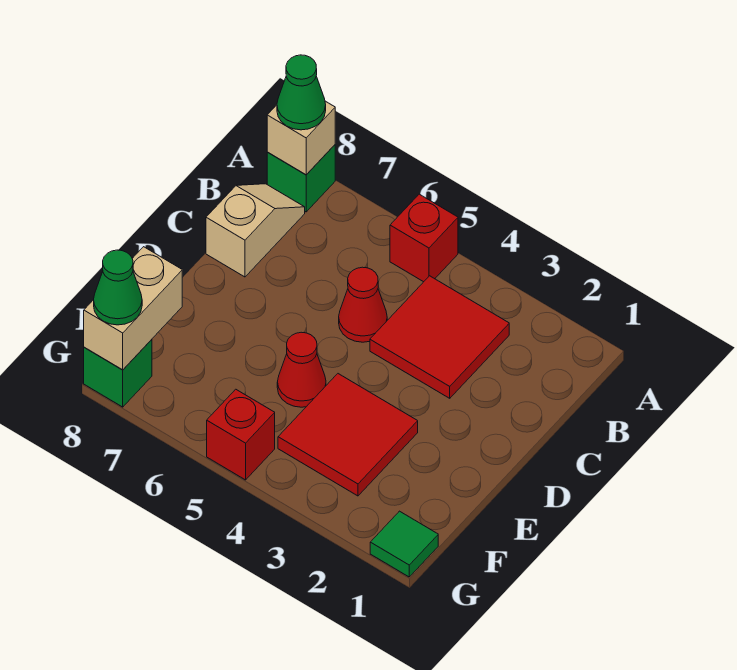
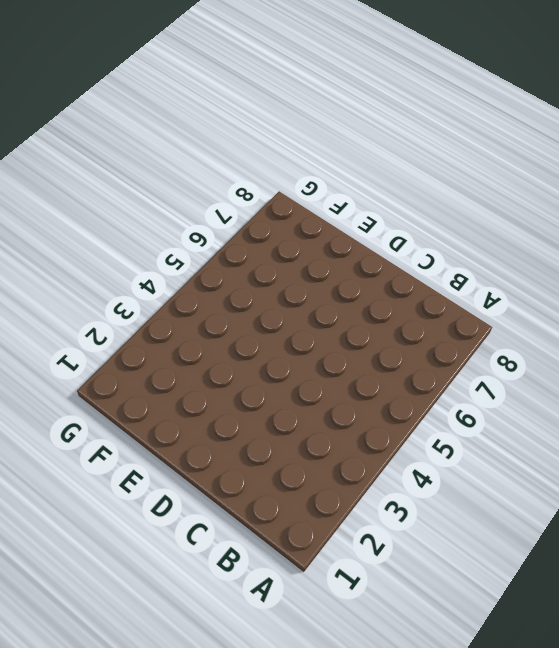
none -> red 1x1 brick [390,194,458,282]
none -> green 1x1 brick [267,145,335,212]
none -> red 2x2 tile [370,276,509,398]

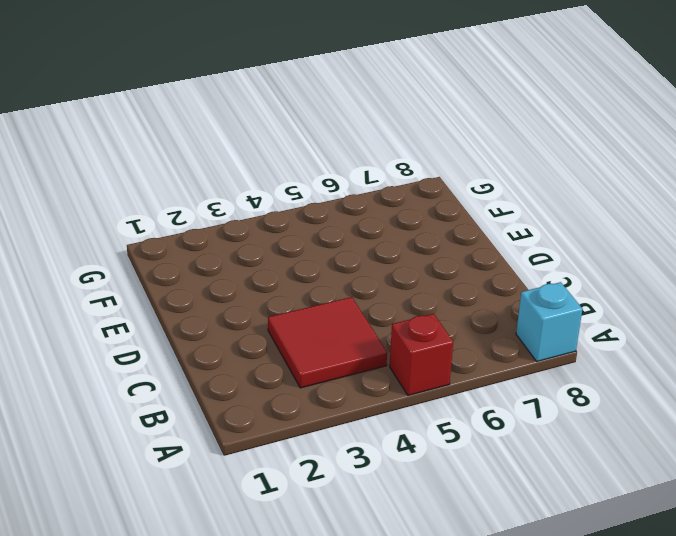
cyan 1x1 brick [516,282,582,361] -> green 1x1 brick [267,145,335,212]
none -> tan 1x2 slope [206,184,305,277]
none -> red 1x1 cone [339,267,387,342]
none -> red 2x2 tile [278,374,418,496]

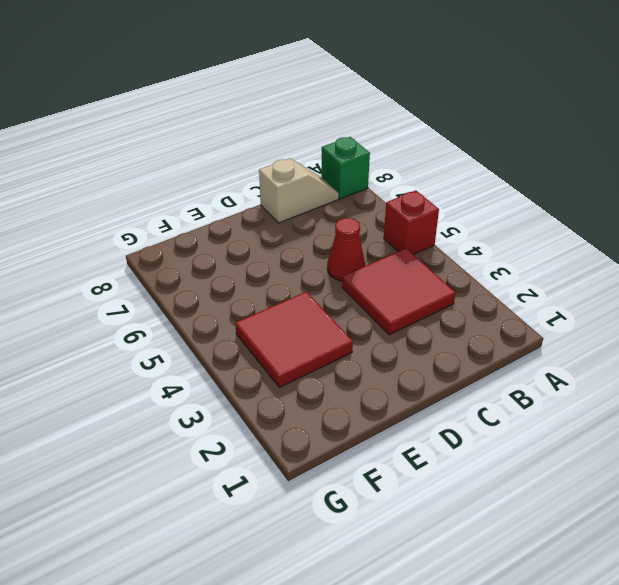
none -> red 1x1 cone [277,332,326,407]
none -> green 1x1 tile [370,511,438,577]
none -> red 1x1 brick [207,389,275,480]

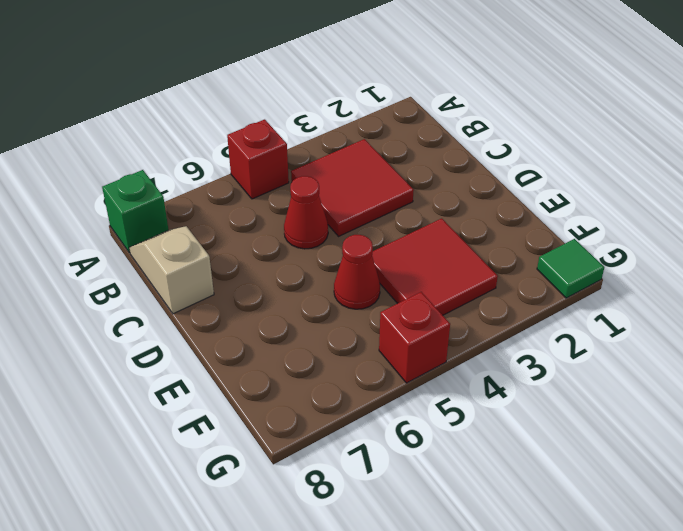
none -> green 1x1 brick [84,340,152,407]
none -> tan 1x1 brick [267,101,335,175]
none -> tan 1x2 brick [84,247,182,370]

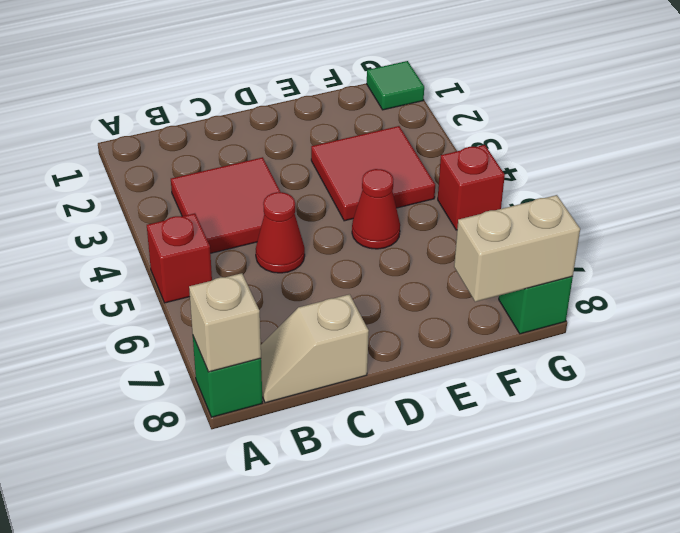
none -> green 1x1 cone [277,55,326,130]
none -> green 1x1 cone [94,250,142,325]

